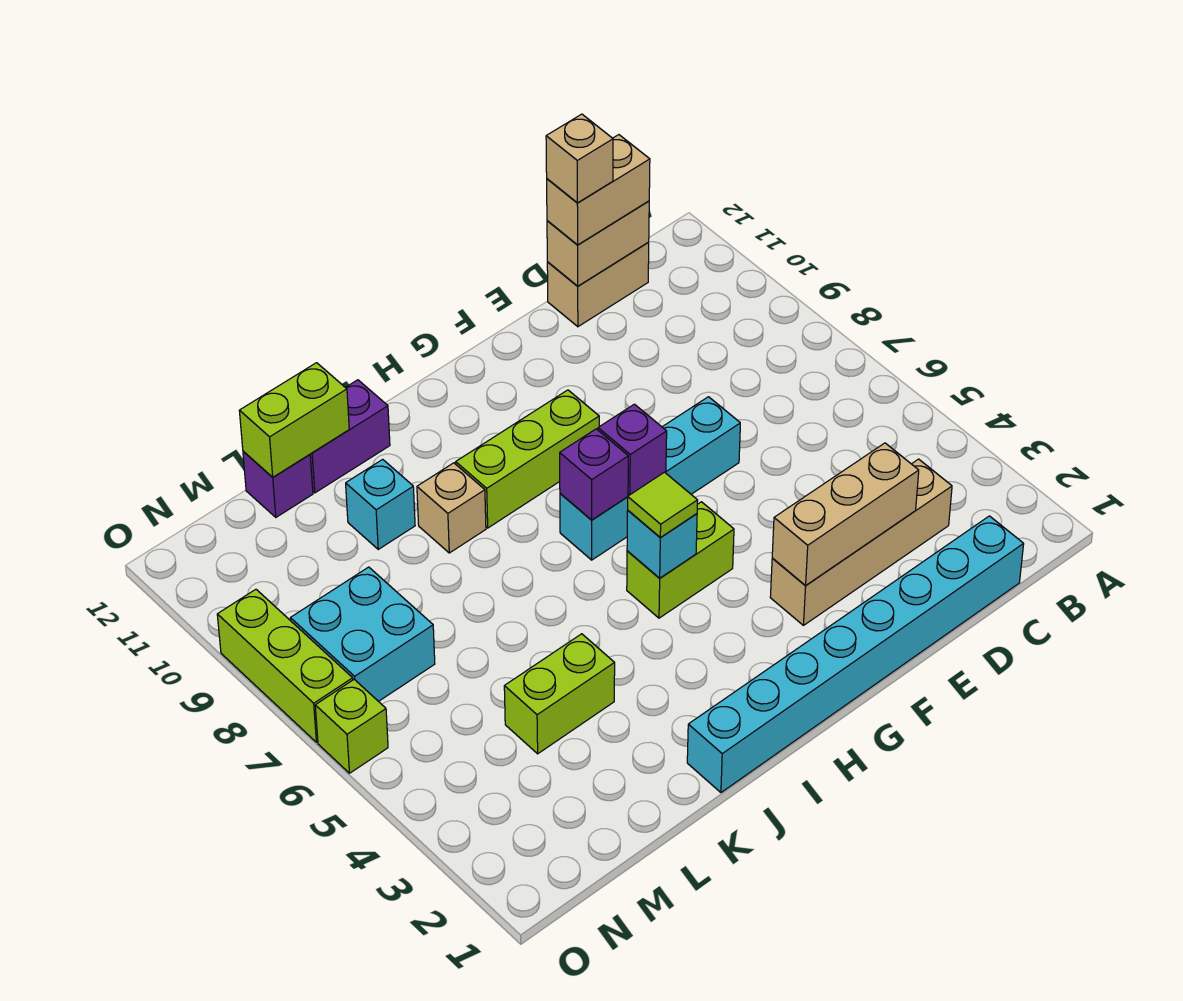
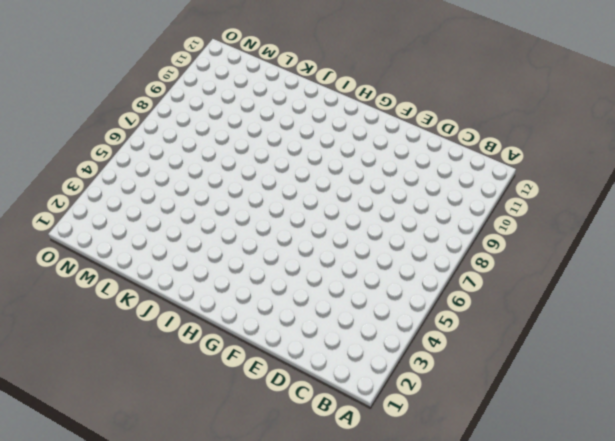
none -> cyan 1x8 brick [687,516,1024,792]
none -> tan 1x4 brick [770,459,952,625]
none -> tan 1x2 brick [547,242,649,327]

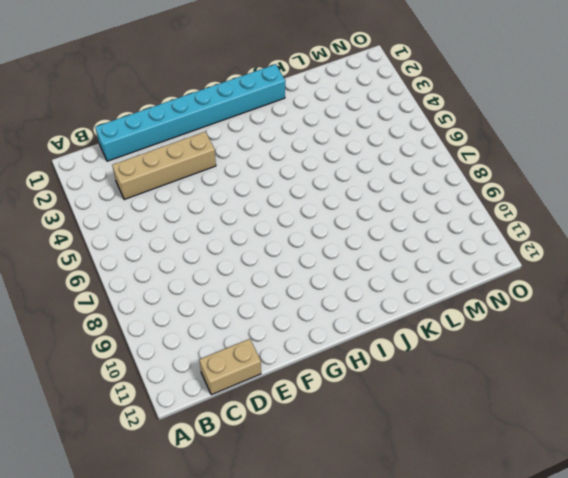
none -> cyan 1x4 brick [560,397,740,560]
none -> lime 1x2 brick [627,502,734,618]
none -> lime 1x3 brick [456,390,599,528]

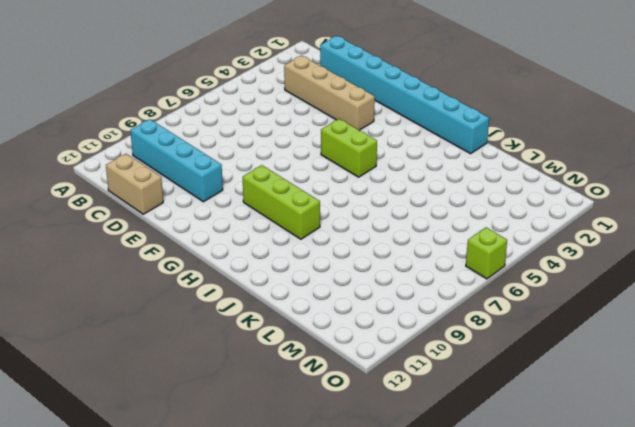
cyan 1x4 brick [130,119,223,202] -> cyan 1x4 brick moved to [560,397,740,560]
none -> tan 1x1 brick [417,463,486,553]
none -> purple 1x2 brick [310,380,390,493]
none -> lime 1x2 brick [504,634,615,754]

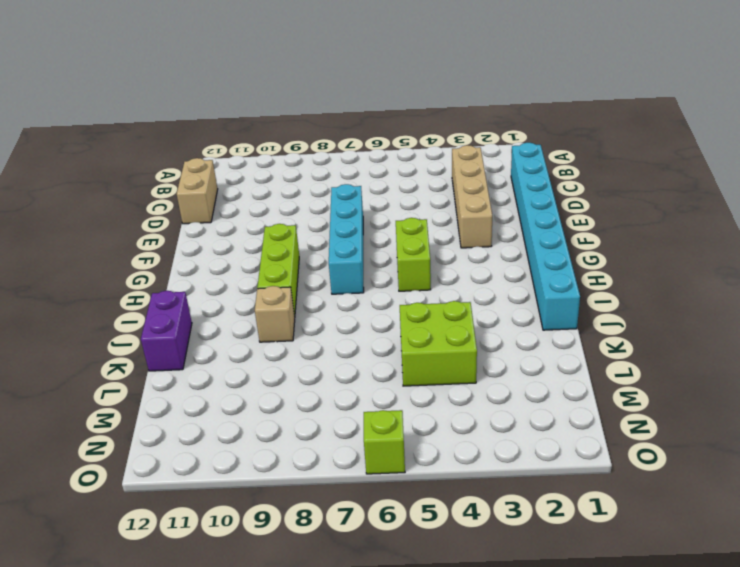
lime 2x2 brick [400,301,477,386] -> lime 1x2 brick [504,634,615,754]
none -> cyan 1x1 brick [346,459,415,549]
none -> purple 1x1 brick [243,451,313,517]
none -> cyan 2x2 brick [290,567,435,702]

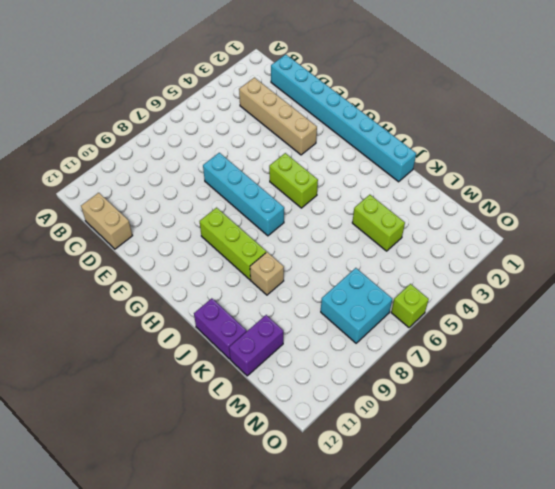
purple 1x2 brick [229,315,283,376] -> purple 1x1 brick [243,451,313,517]
none -> cyan 1x1 brick [346,459,415,549]
none -> lime 1x3 brick [217,589,353,742]
none -> tan 1x2 brick [547,201,649,286]

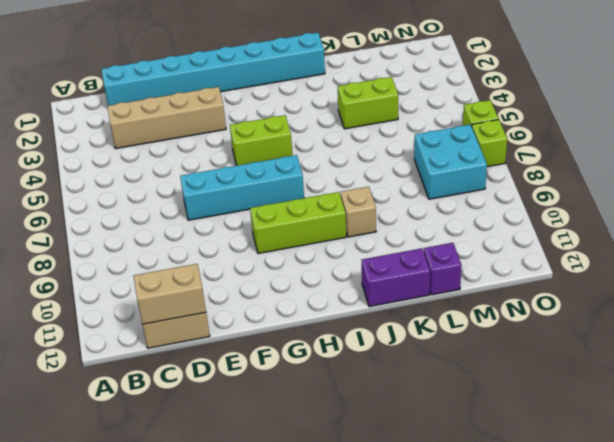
lime 1x1 brick [472,120,507,167] -> lime 1x3 brick [217,589,353,742]
none -> cyan 1x1 brick [346,459,415,549]
none -> tan 1x3 brick [772,443,919,585]
none -> purple 1x1 brick [598,404,667,495]

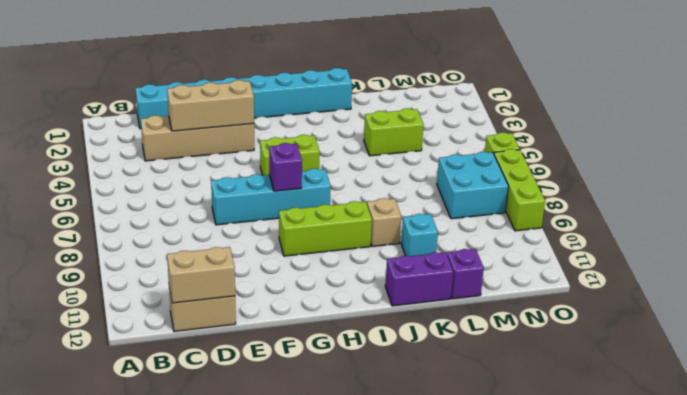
none -> cyan 1x1 brick [627,510,697,578]
none -> purple 1x1 brick [560,429,628,520]
none -> lime 1x2 brick [239,363,349,477]

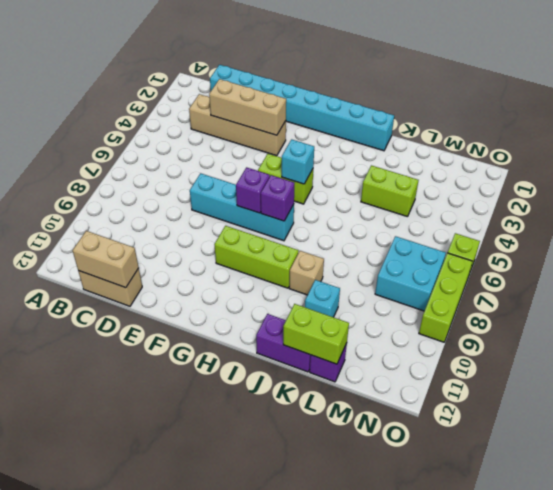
none -> tan 1x2 brick [547,135,650,245]
none -> lime 1x1 tile [628,472,698,538]
none -> tan 1x1 brick [546,114,613,203]

